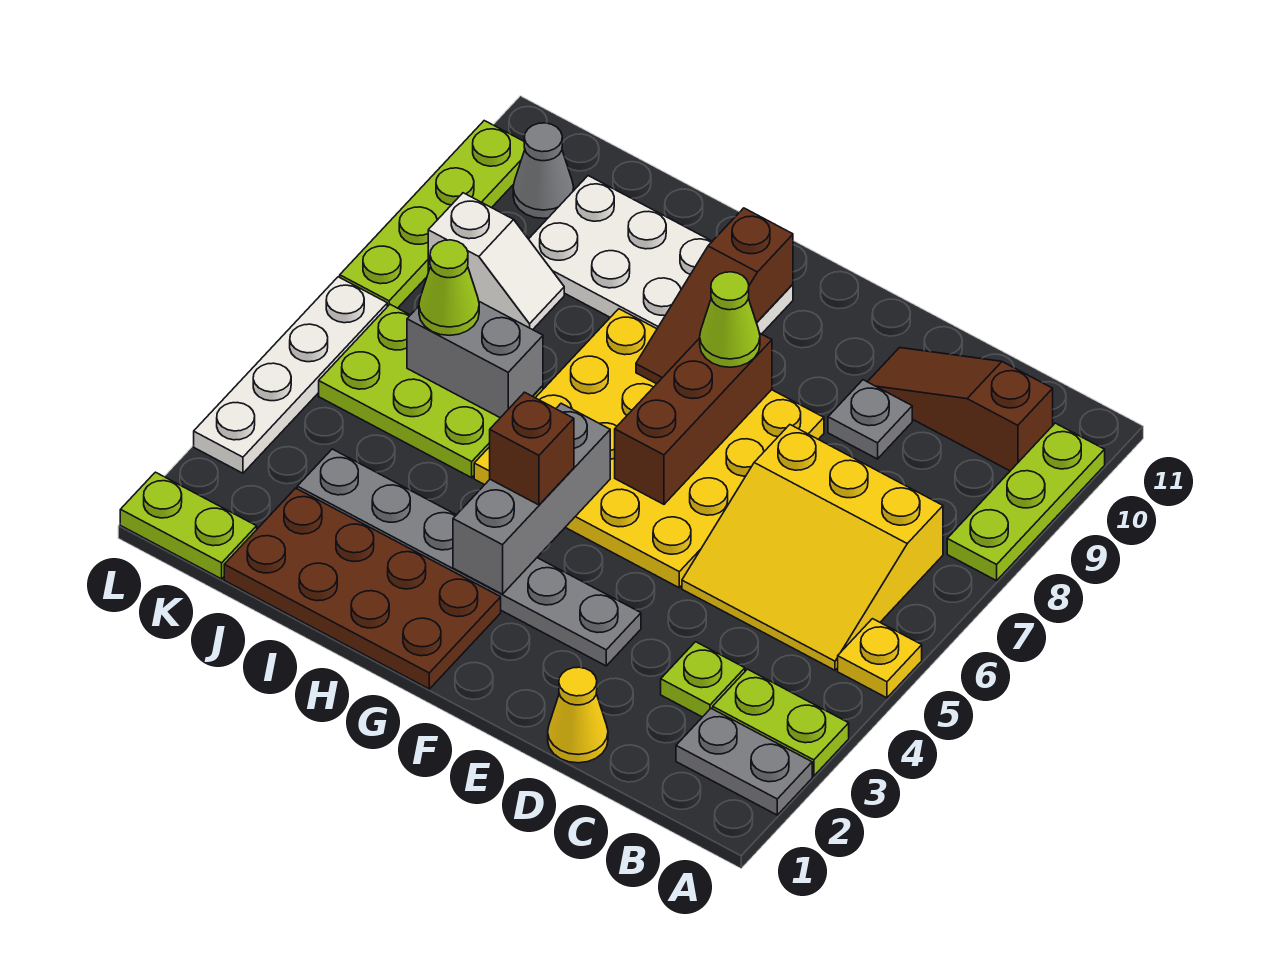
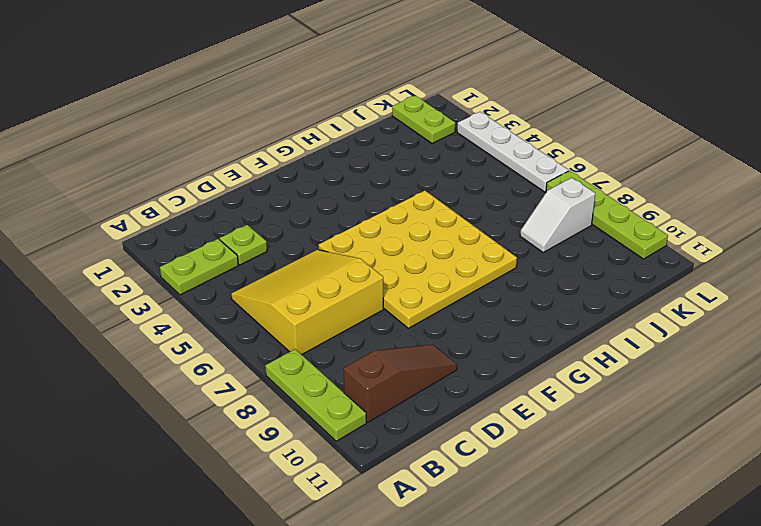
lime 1x2 plate [392,96,455,144] -> lime 1x2 plate turned to [120,472,257,579]
none -> grey 1x2 plate [676,709,812,815]
none -> yellow 1x1 plate [838,619,922,698]
none -> yellow 1x1 cone [548,667,608,763]

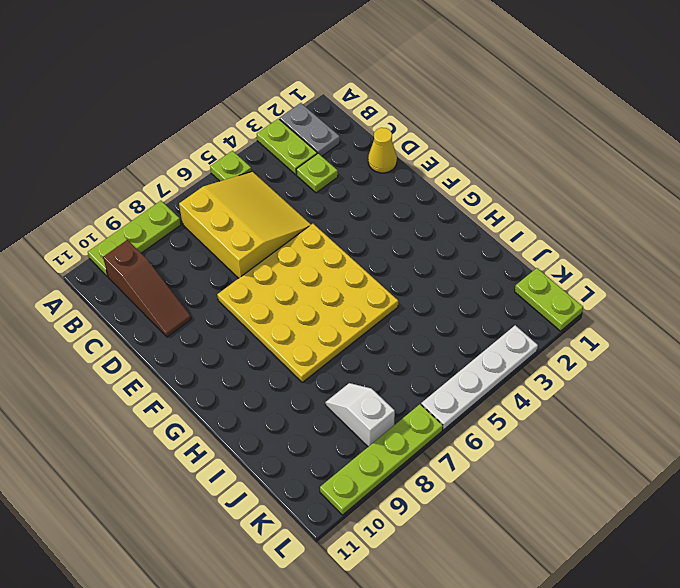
lime 1x1 plate [210,151,252,181] -> yellow 1x1 plate [838,619,922,698]
none -> grey 1x1 plate [828,380,912,459]
none -> grey 1x6 plate [297,449,641,666]
none -> brown 2x4 plate [224,488,501,689]

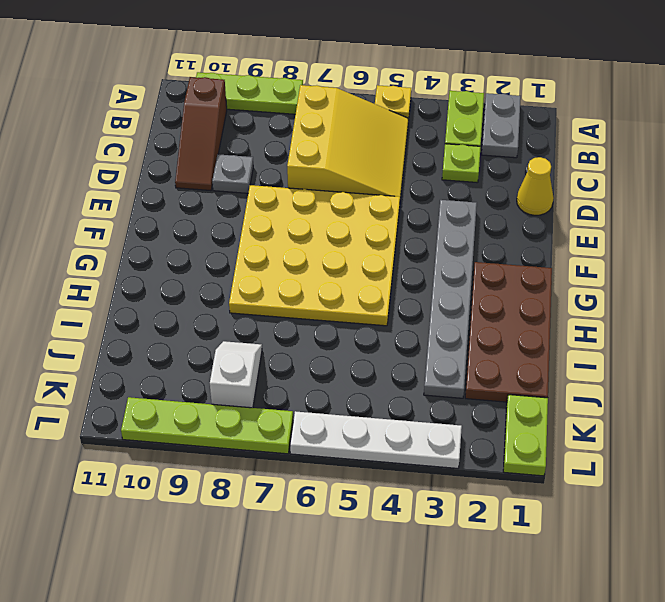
none -> white 2x4 plate [529,176,793,334]
none -> lime 2x3 plate [319,304,543,478]
none -> grey 1x1 cone [513,123,574,218]

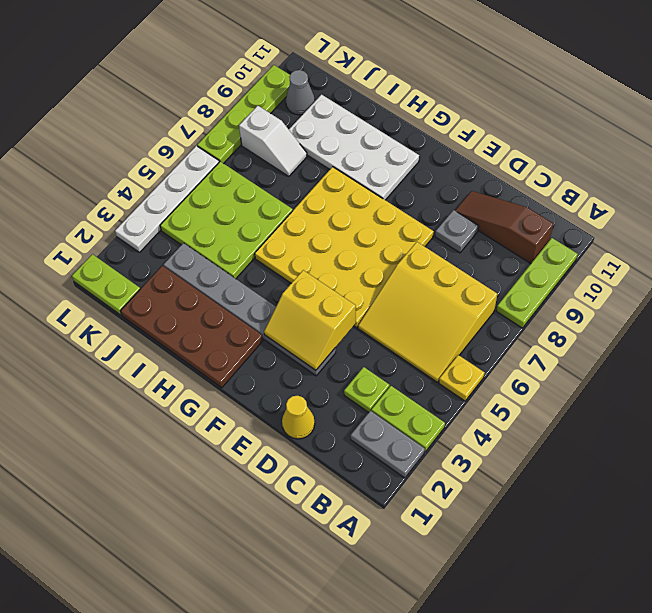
yellow 2x2 slope [264,270,356,370] -> none
lime 3x3 plate [160,162,293,279] -> lime 2x3 plate [319,304,543,478]
none -> brown 1x3 brick [615,333,772,504]
none -> grey 1x3 brick [453,403,610,594]
none -> brown 1x3 slope [636,208,793,384]

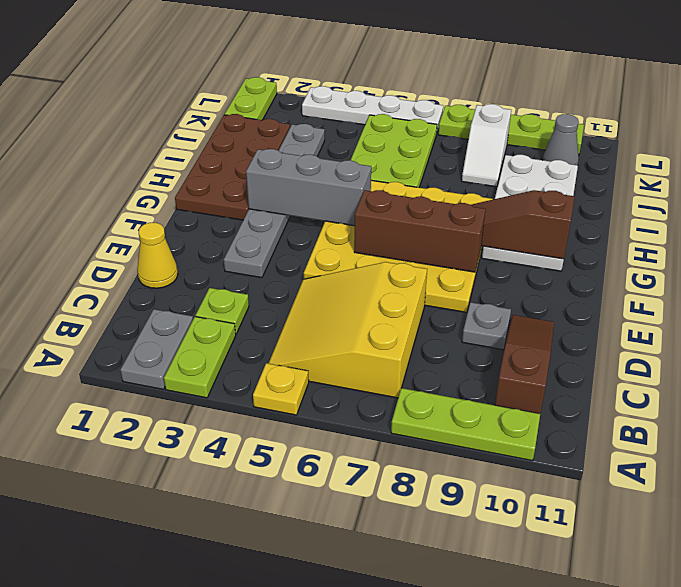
none -> grey 1x2 brick [407,302,543,418]
none -> lime 1x1 cone [700,272,760,367]
none -> brown 1x1 brick [490,392,574,505]

